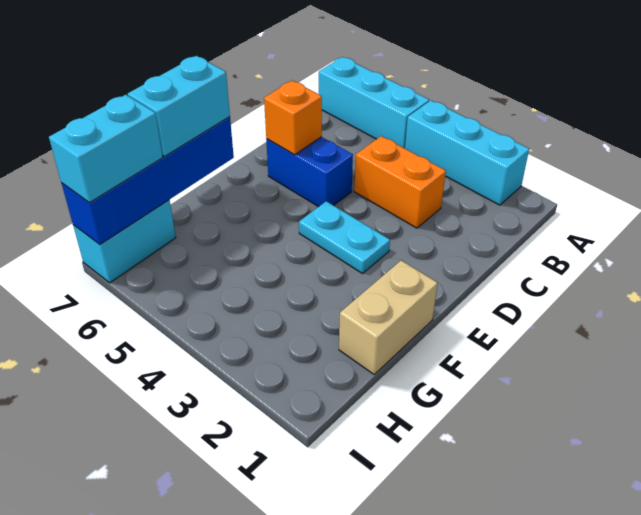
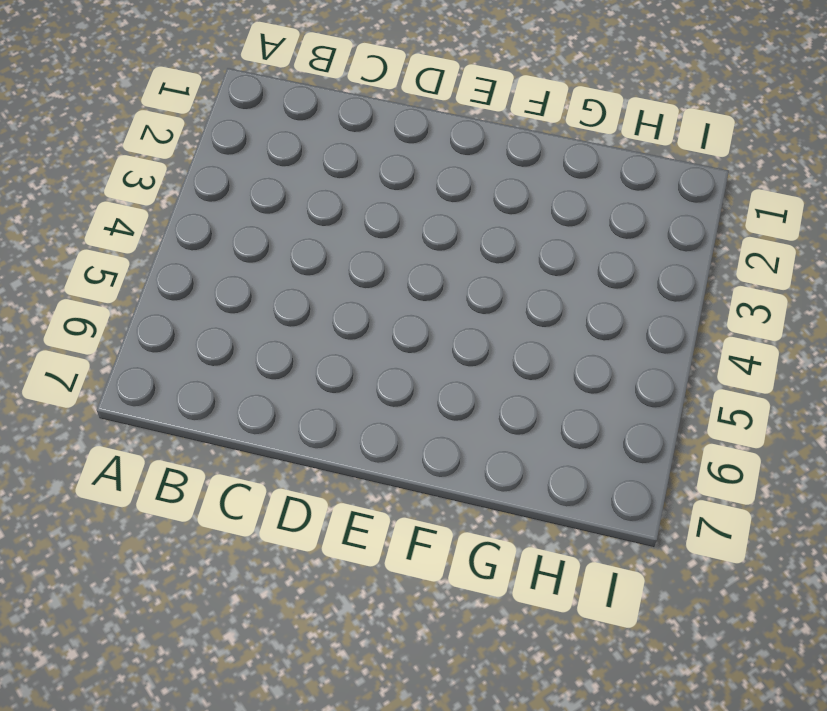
none -> cyan 1x3 brick [405,100,529,205]
none -> cyan 1x3 brick [319,57,429,148]

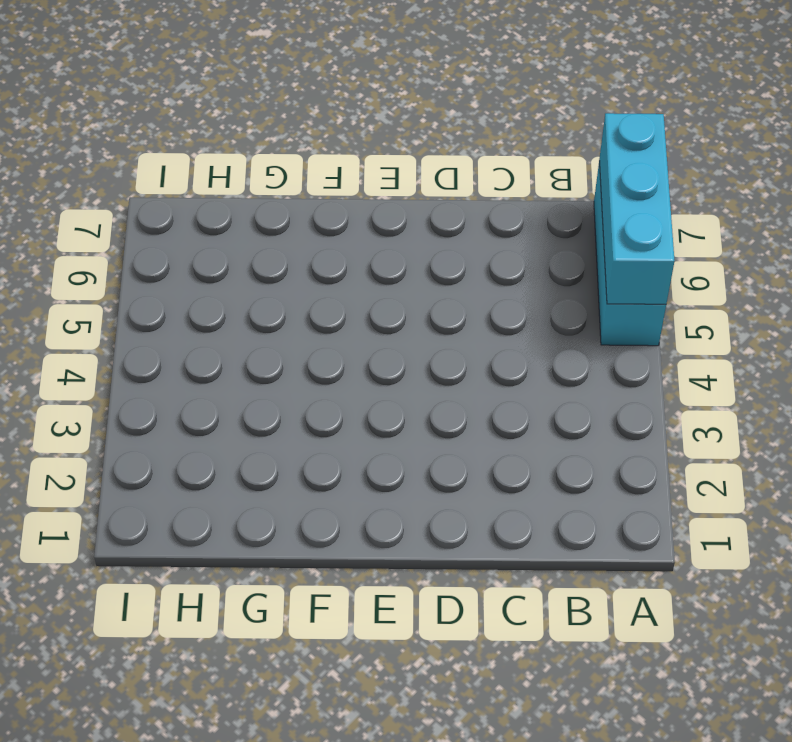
cyan 1x3 brick [599,113,675,304] -> cyan 1x3 brick moved to [405,100,529,205]
none -> orange 1x2 brick [354,136,446,228]
none -> blue 1x2 brick [266,137,353,207]

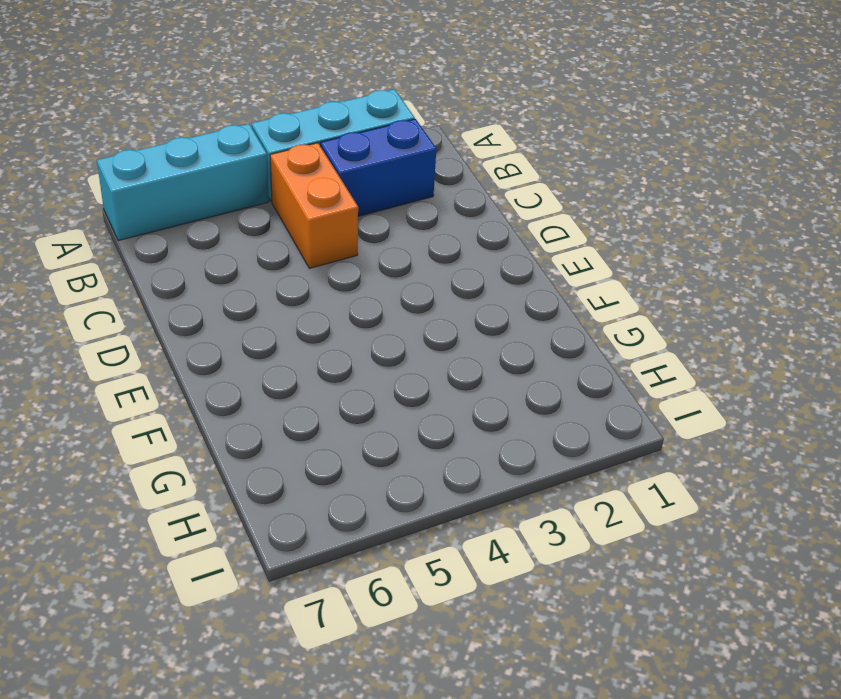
blue 1x2 brick [321,119,436,216] -> blue 1x2 brick moved to [266,137,353,207]
orange 1x2 brick [270,143,358,268] -> orange 1x2 brick turned to [354,136,446,228]
none -> cyan 1x2 plate [299,201,390,274]
none -> tan 1x2 brick [339,260,438,374]

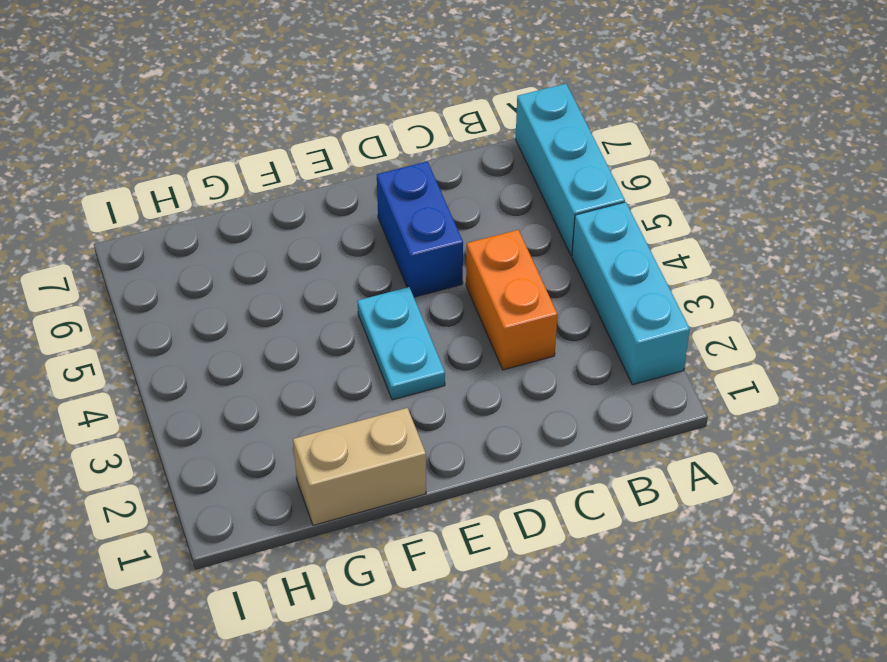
none -> cyan 1x2 brick [73,200,176,283]
none -> orange 1x1 brick [264,81,322,155]

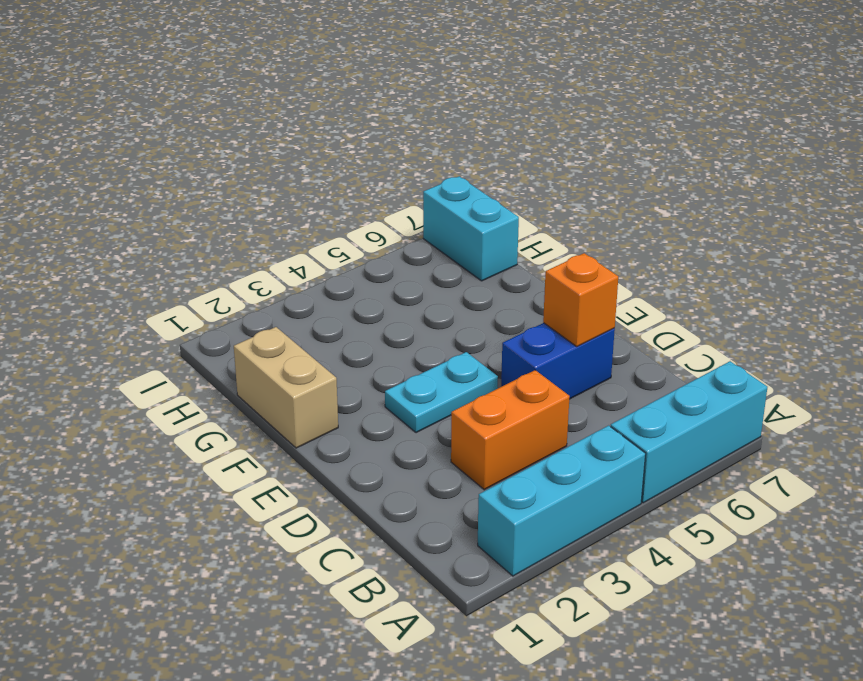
none -> blue 1x4 brick [62,117,234,244]
none -> cyan 1x2 brick [128,56,230,156]

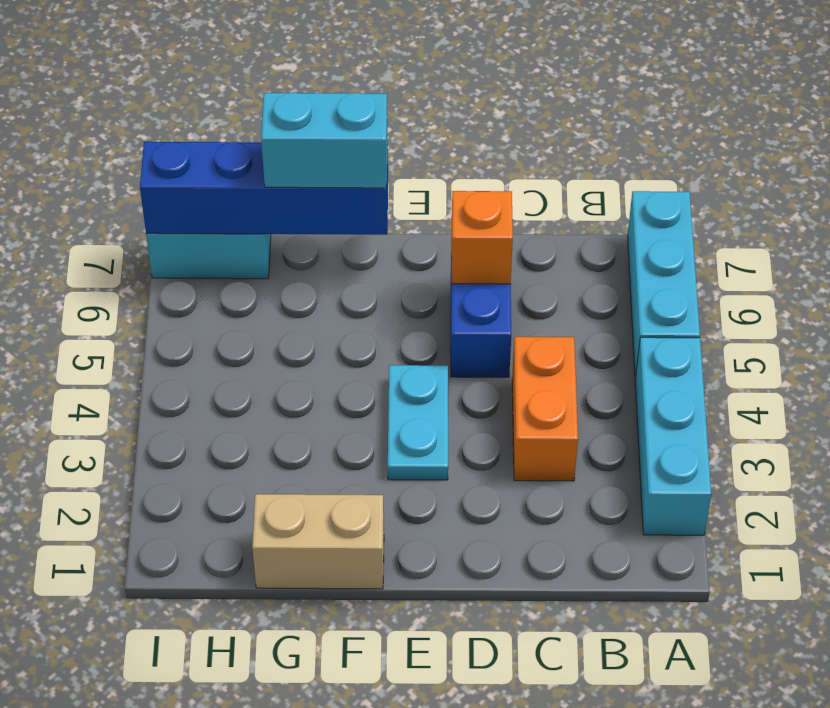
none -> cyan 1x2 brick [49,95,163,203]

